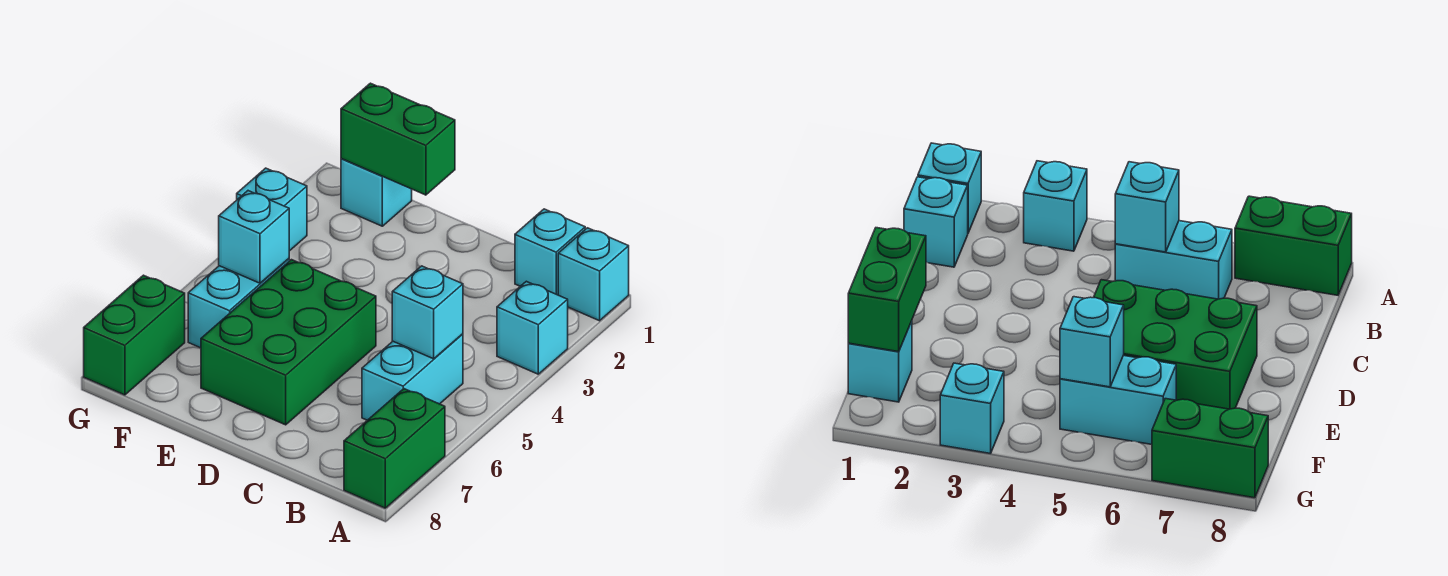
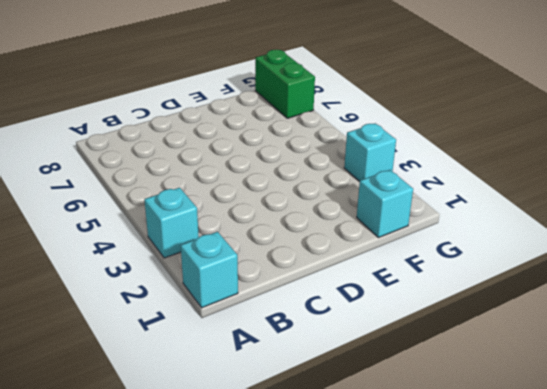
none -> green 1x2 brick [344,389,445,508]
none -> cyan 1x1 brick [515,209,585,295]
none -> cyan 1x2 brick [362,334,463,420]

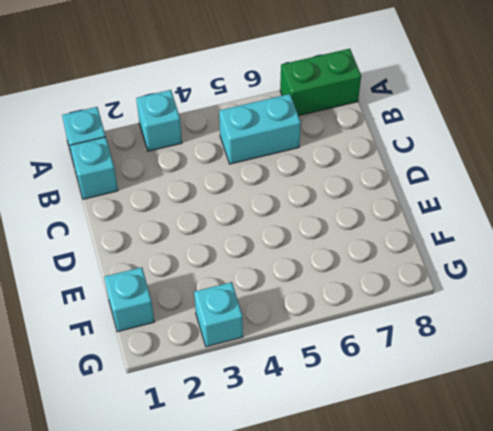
none -> green 2x3 brick [201,260,376,425]
none -> cyan 1x2 brick [188,259,289,348]
none -> green 1x2 brick [84,275,185,395]

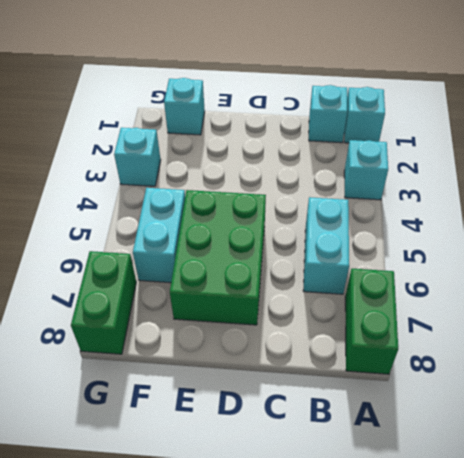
none -> cyan 1x1 brick [392,266,463,359]
none -> green 1x2 brick [341,83,455,195]
none -> cyan 1x1 brick [219,191,289,283]

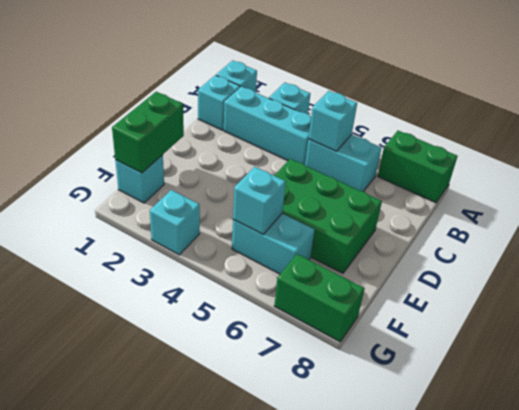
cyan 1x3 brick [224,87,311,165] -> none

